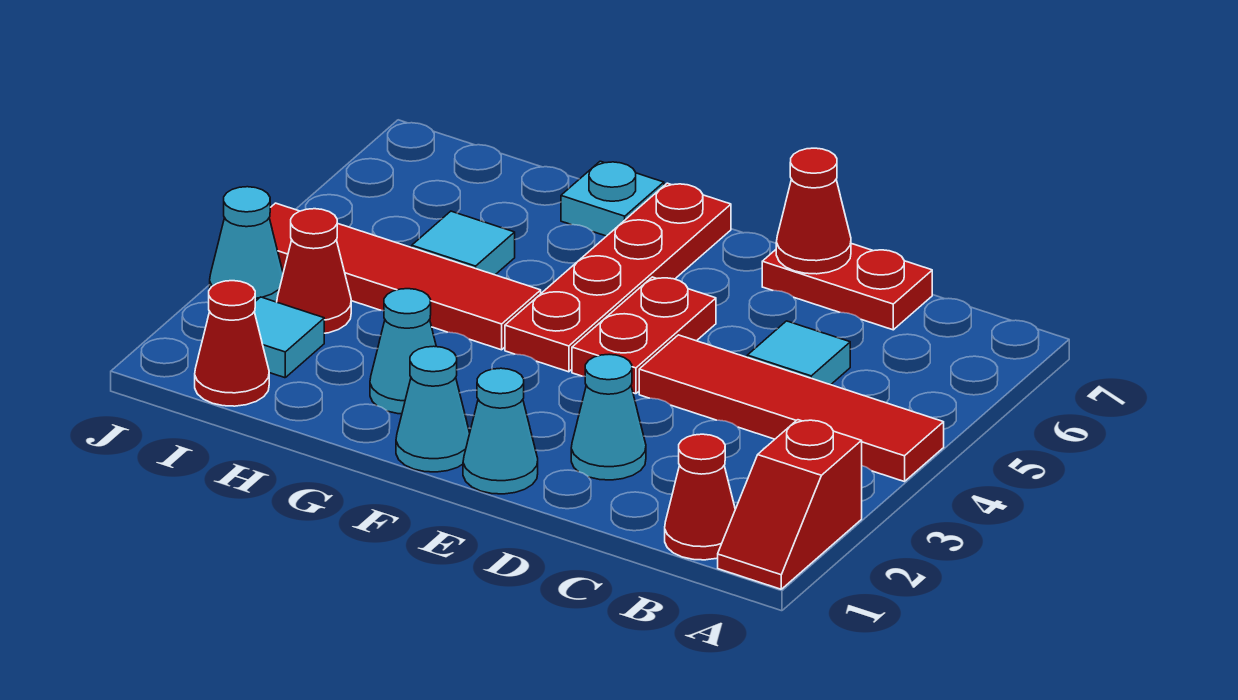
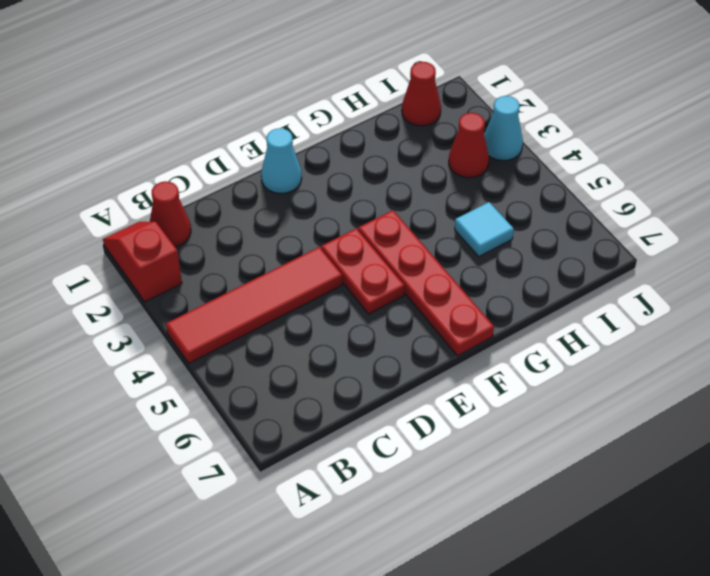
none -> cyan 1x1 tile [747,321,850,385]
none -> red 1x2 plate [762,244,932,330]
none -> cyan 1x1 cone [571,354,646,480]

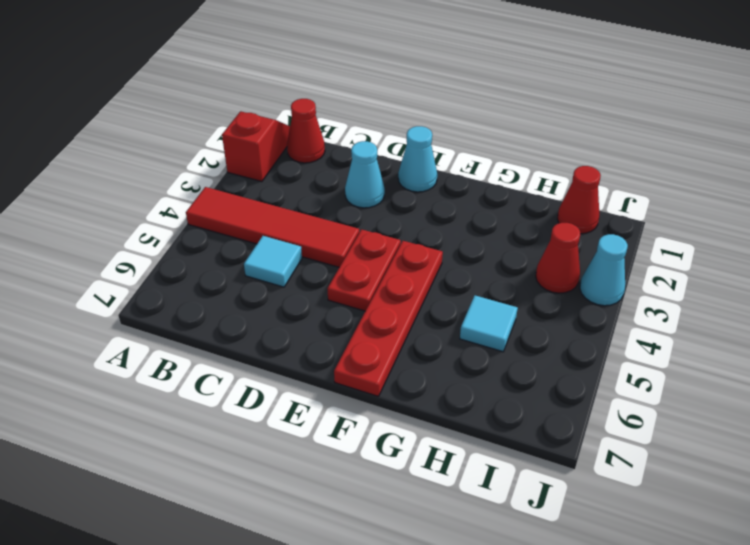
none -> red 1x2 plate [762,244,932,330]
none -> cyan 1x1 cone [396,346,470,472]
none -> cyan 1x1 cone [370,289,436,414]

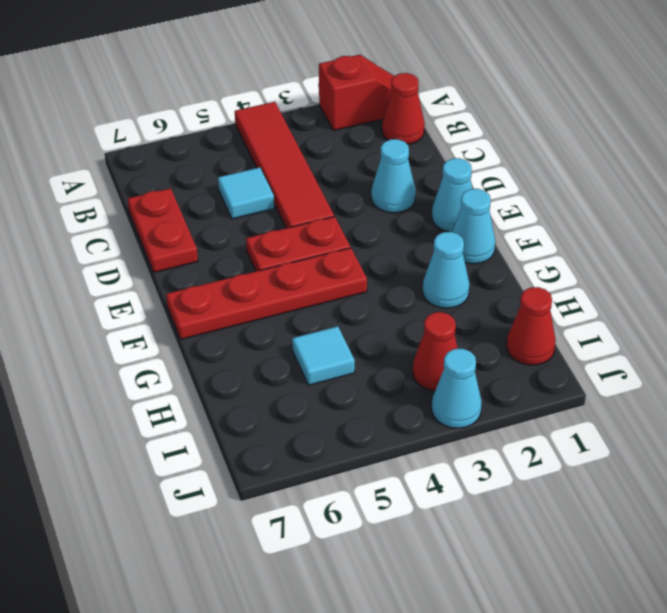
none -> red 1x4 tile [269,203,541,350]
none -> cyan 1x1 plate [561,161,664,236]
none -> cyan 1x1 tile [254,297,324,378]

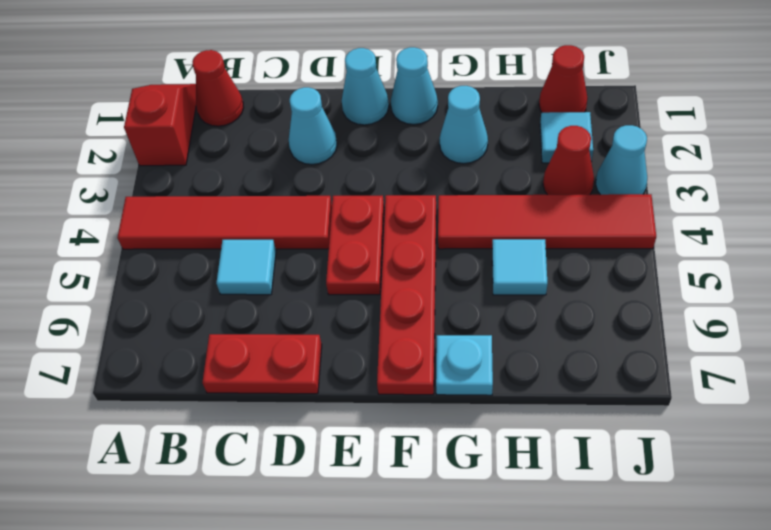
none -> red 1x1 cone [776,148,851,274]

